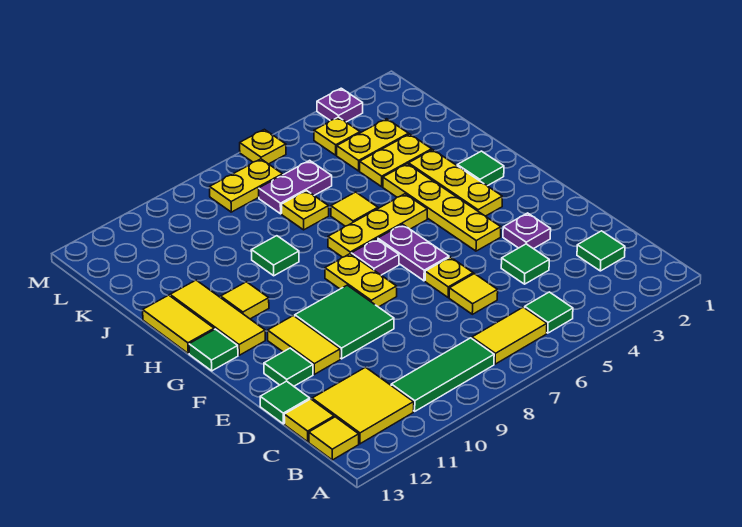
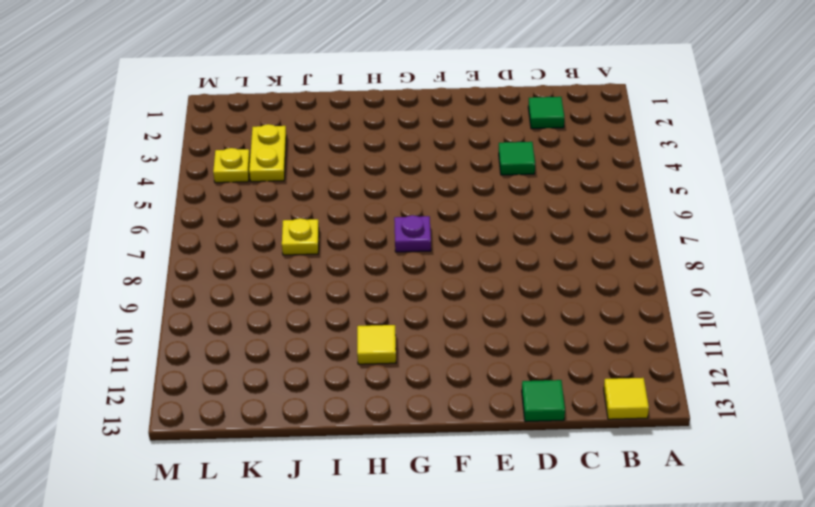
none -> green 1x1 tile [525,292,573,333]
none -> yellow 1x2 tile [472,307,547,364]
none -> green 1x3 tile [391,338,494,411]
none -> yellow 2x2 tile [312,367,414,444]

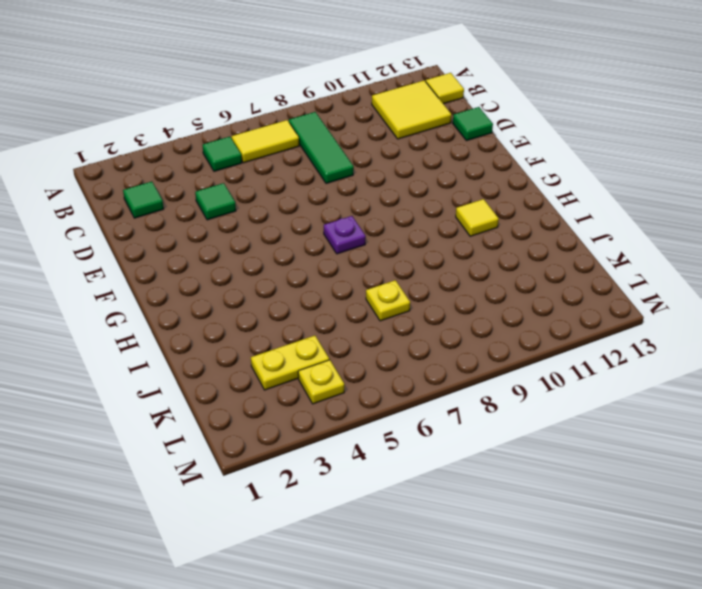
green 1x3 tile [289,112,354,184] -> green 1x3 tile turned to [391,338,494,411]
none -> yellow 1x1 tile [284,399,334,442]
none -> yellow 1x1 tile [449,274,498,314]
none -> purple 1x1 plate [503,213,551,249]
none -> yellow 1x1 plate [425,257,473,297]

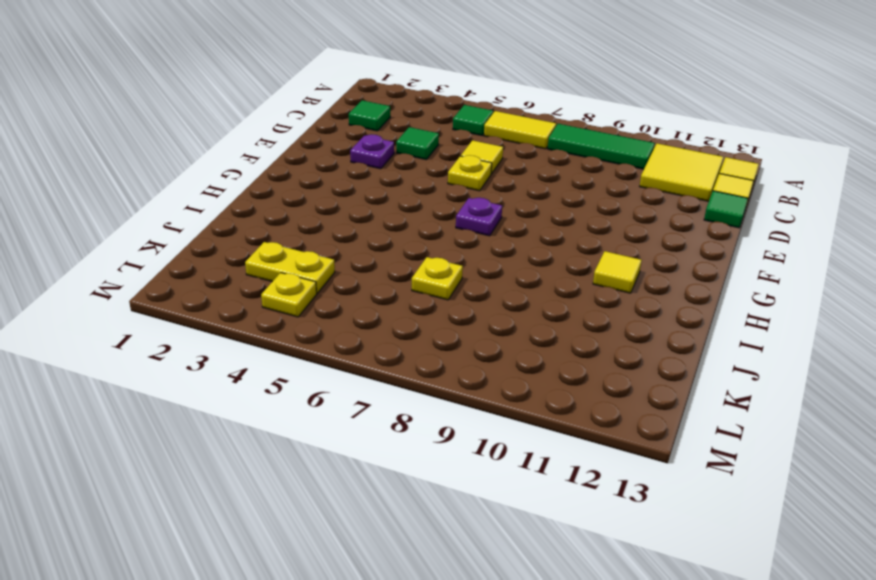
none -> green 2x2 tile [295,285,394,359]
none -> yellow 1x2 tile [268,316,340,374]
none -> green 1x1 tile [264,348,313,386]
none -> yellow 1x4 plate [383,164,501,251]

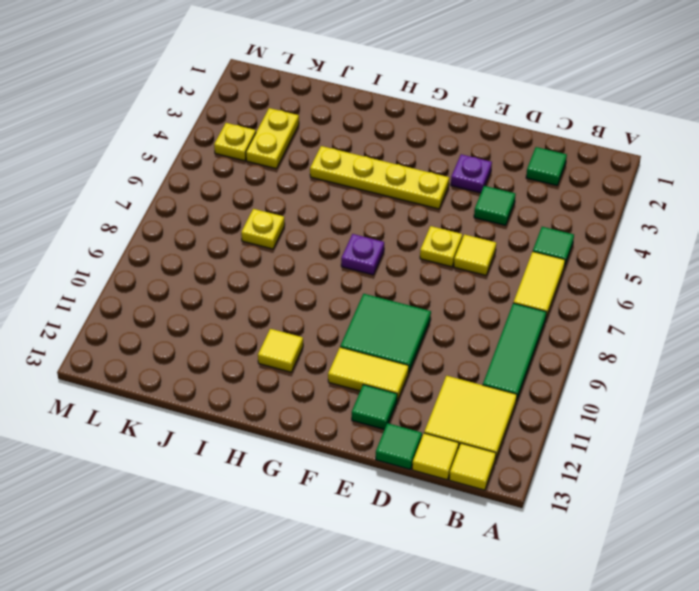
none -> purple 1x2 plate [378,224,449,281]
none -> yellow 1x2 plate [325,254,397,307]
none -> yellow 1x3 plate [409,150,502,216]
none -> yellow 1x3 tile [170,280,265,355]

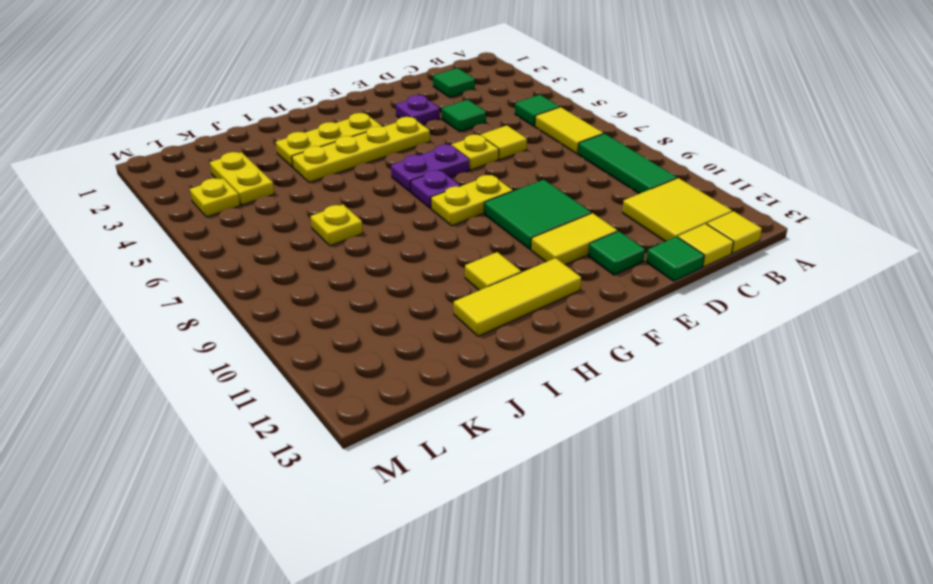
none -> green 1x1 tile [189,329,238,371]
none -> green 1x1 tile [457,151,504,186]
none -> yellow 1x3 plate [328,194,427,257]
none -> yellow 1x2 tile [143,295,214,353]

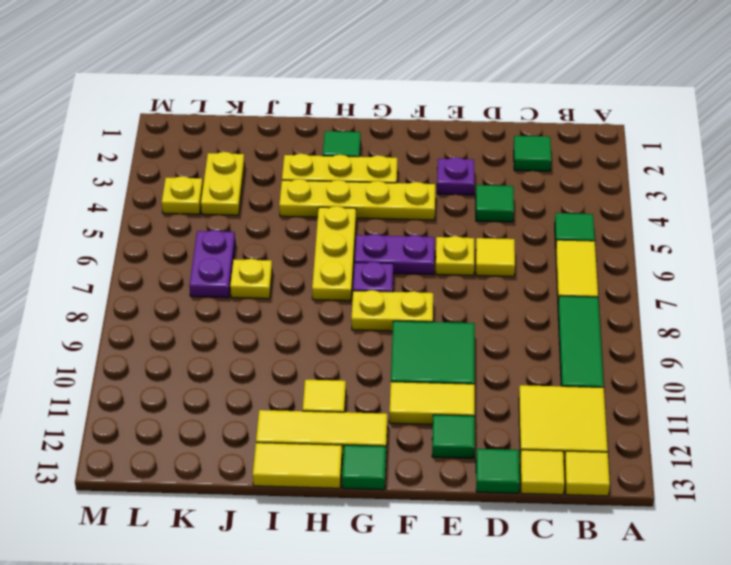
none -> yellow 1x1 tile [331,192,378,226]
none -> green 1x1 tile [251,236,299,276]
none -> yellow 1x2 plate [360,134,432,187]
none -> yellow 1x2 plate [210,159,283,212]

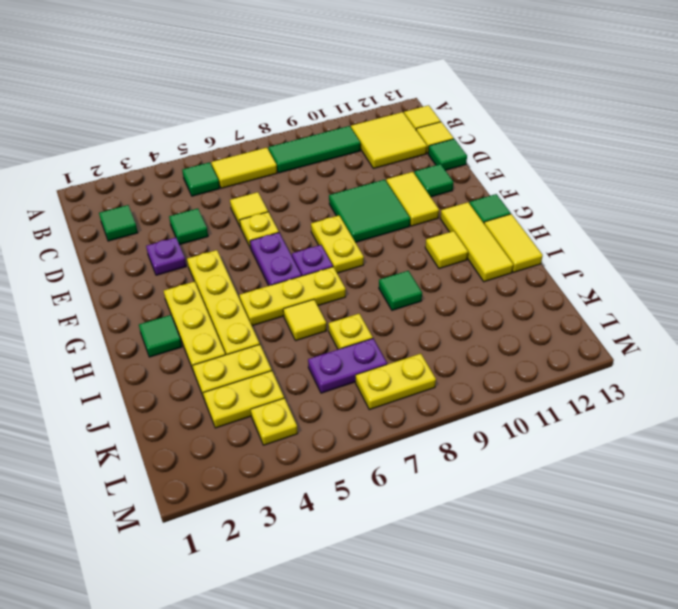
none -> purple 1x1 plate [317,88,363,122]
none -> yellow 1x1 plate [240,129,286,164]

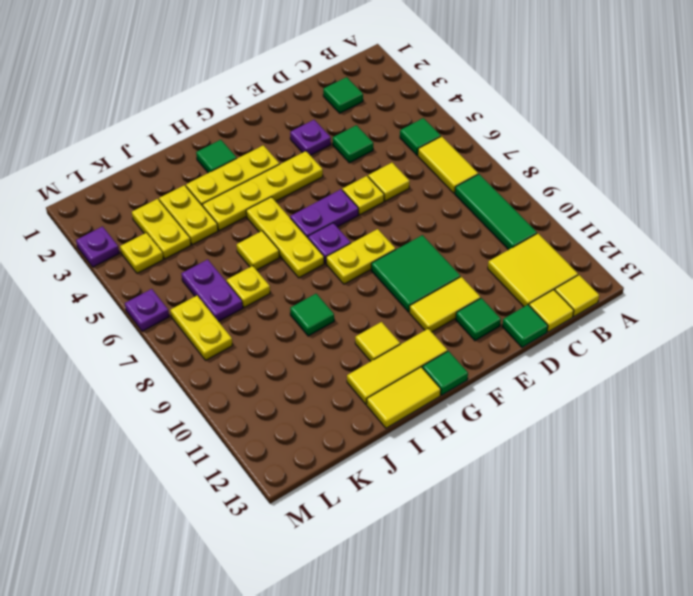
purple 1x1 plate [125,289,169,331] -> yellow 1x1 plate [240,129,286,164]

